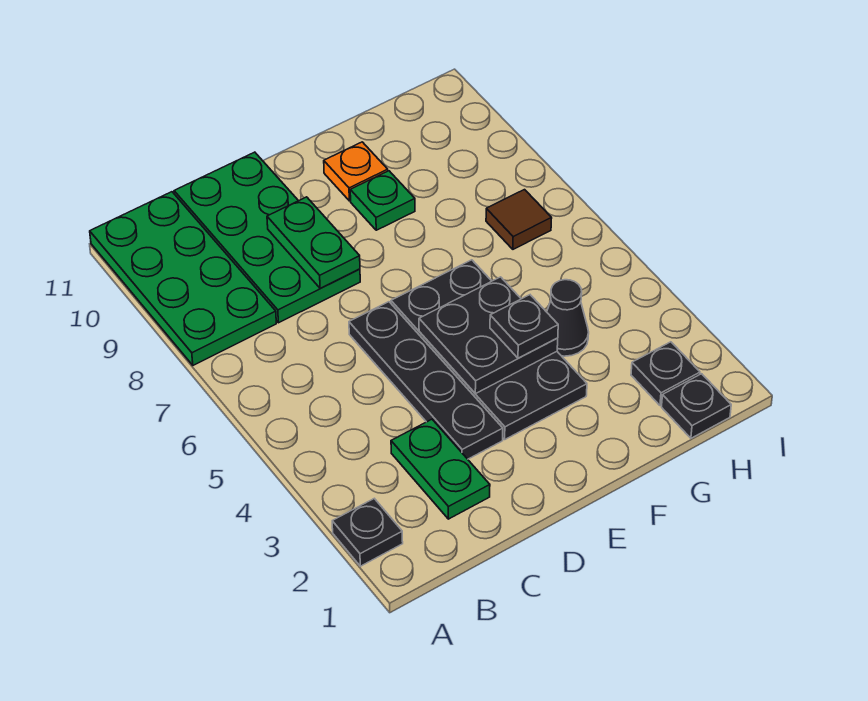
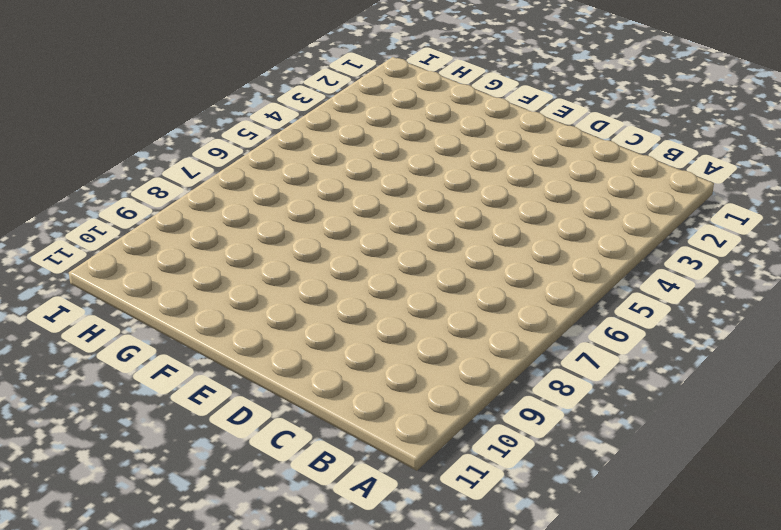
none -> black 1x1 plate [332,499,403,566]
none -> green 2x4 plate [90,192,276,365]
none -> green 1x2 plate [391,419,490,519]

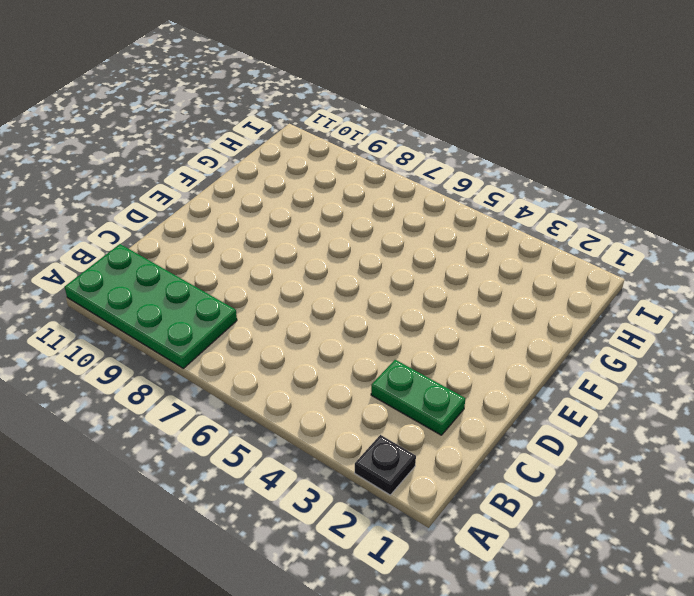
none -> green 2x4 plate [174,152,360,323]
none -> black 1x4 plate [349,302,503,459]
none -> black 2x4 plate [391,260,587,439]

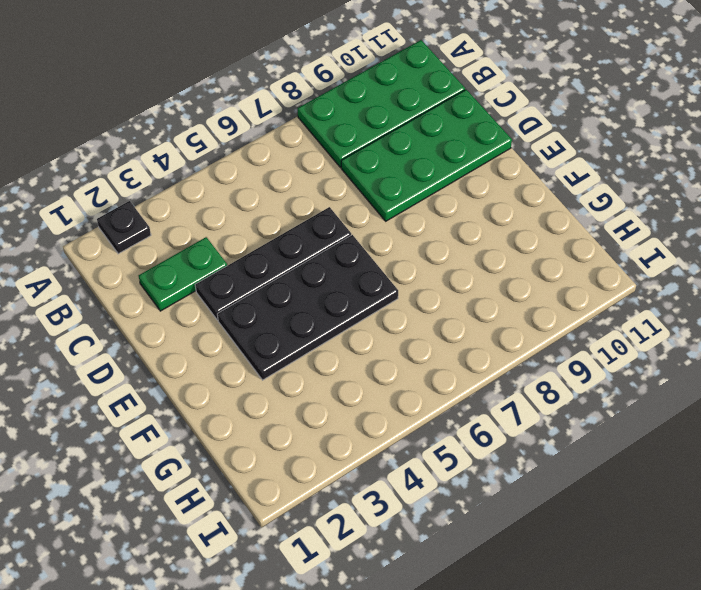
none -> green 1x1 plate [350,171,415,230]
none -> orange 1x1 plate [324,142,388,201]
none -> black 1x1 cone [547,280,589,356]

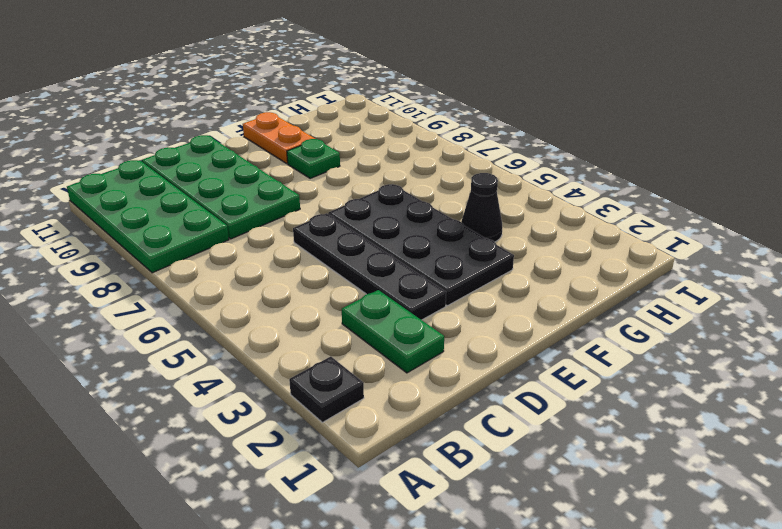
orange 1x2 plate [243,112,315,163] -> orange 1x1 plate [324,142,388,201]
none -> black 1x1 plate [662,374,731,438]
none -> black 1x1 plate [631,342,700,406]
none -> brown 1x1 tile [486,190,552,249]

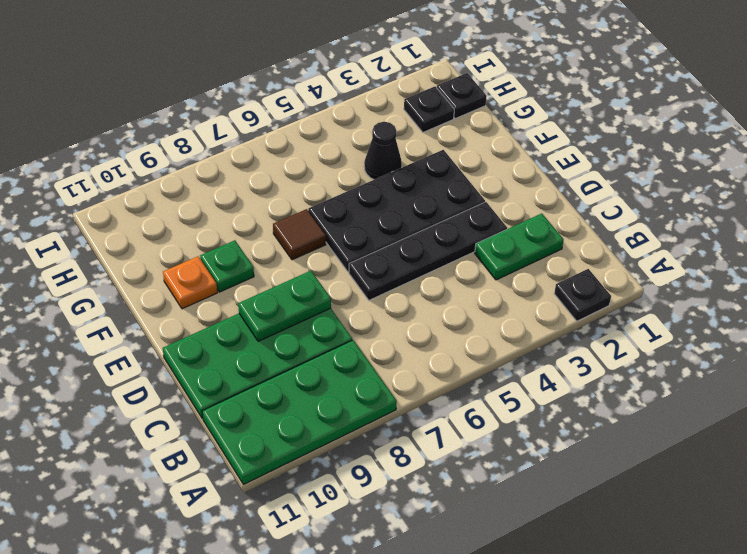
brown 1x1 tile [273,209,326,260] -> brown 1x1 tile moved to [486,190,552,249]
none -> black 2x2 plate [419,277,558,394]
none -> black 1x1 plate [490,295,558,358]

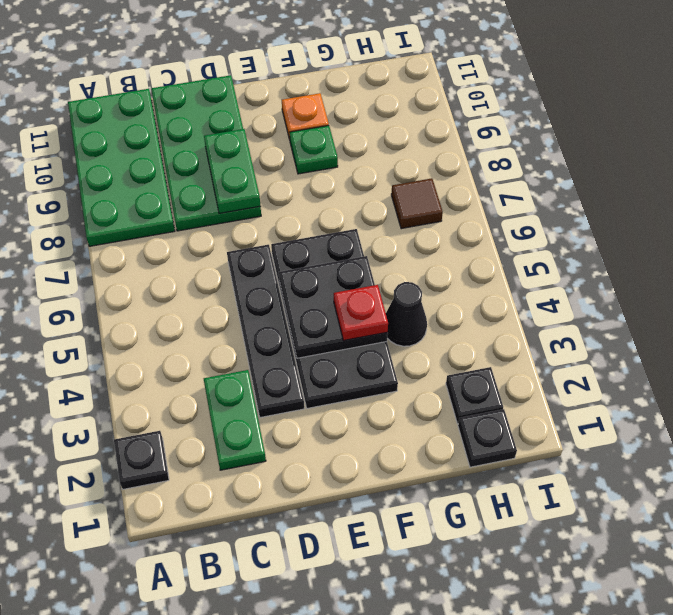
red 1x1 plate [334,285,388,341] -> black 1x1 plate [490,295,558,358]

